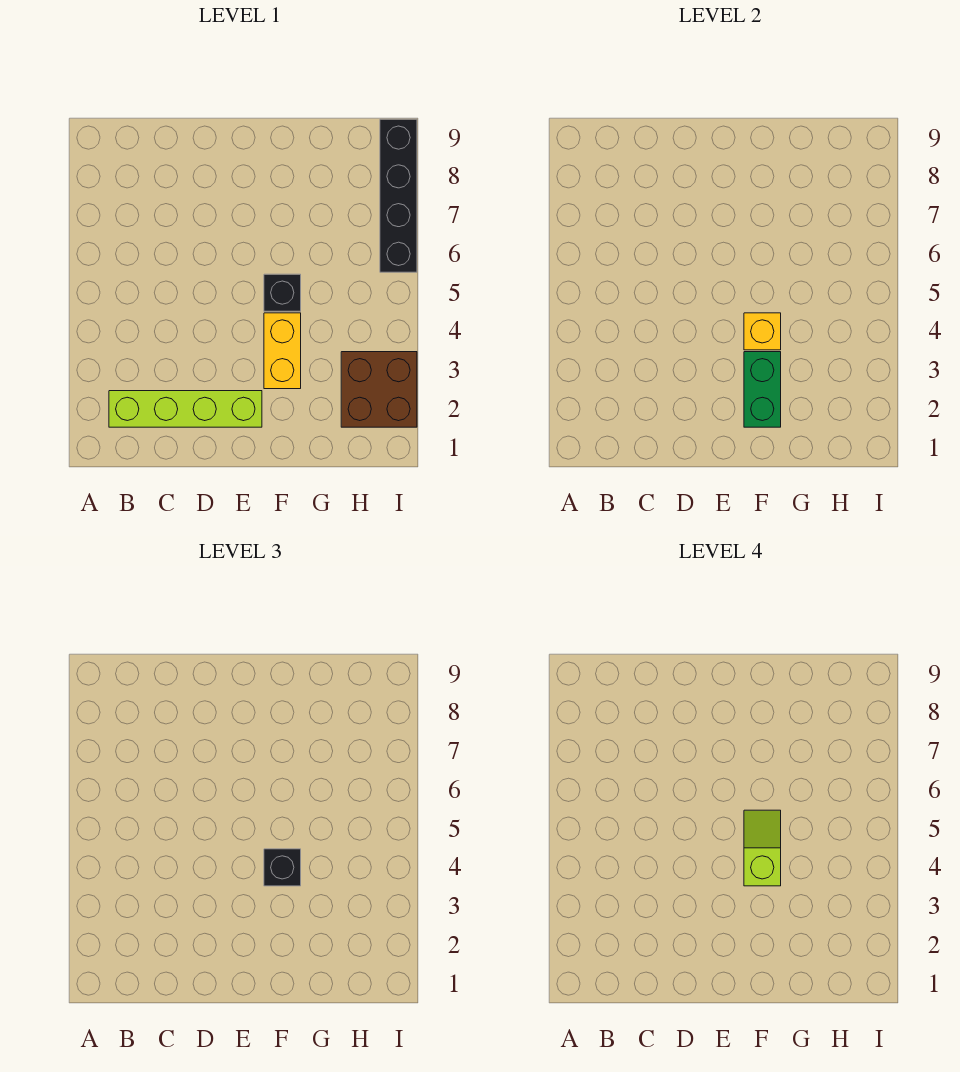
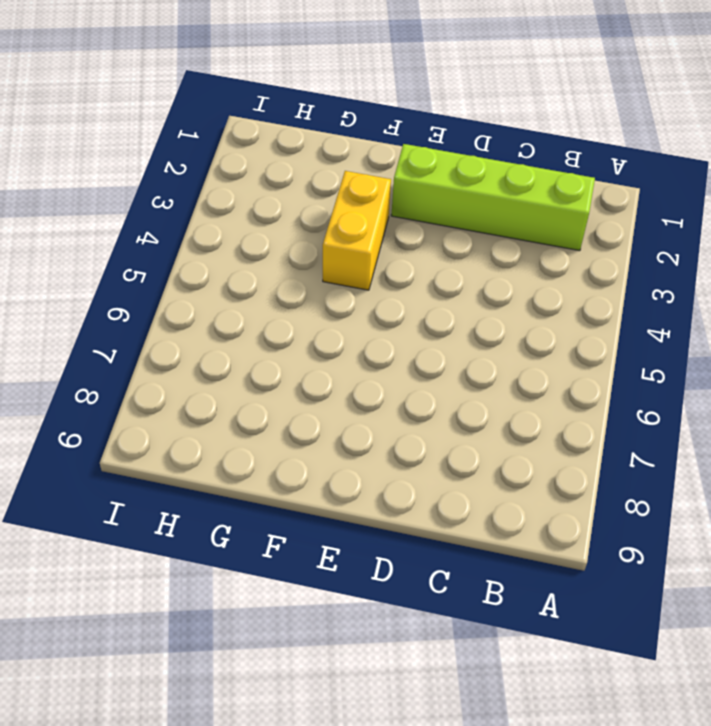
none -> black 1x1 brick [264,274,301,311]
none -> brown 2x2 brick [341,352,417,427]

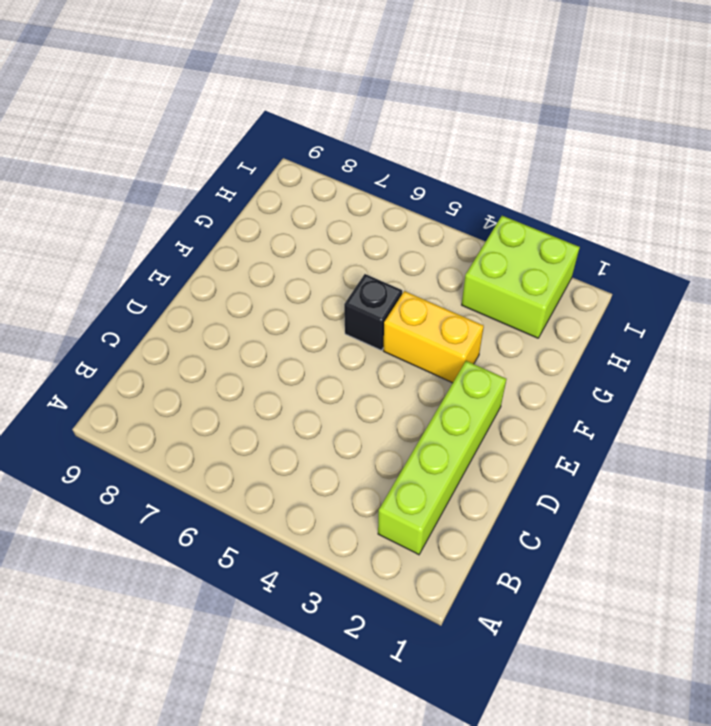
lime 2x2 brick [462,216,580,338] -> brown 2x2 brick [341,352,417,427]
none -> black 1x4 brick [380,119,417,272]
none -> green 1x2 brick [744,352,781,427]

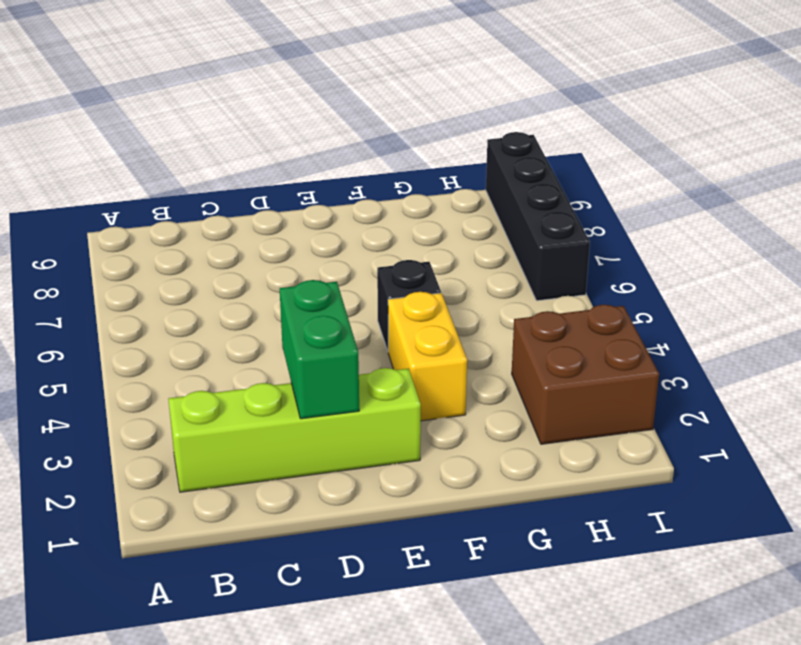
green 1x2 brick [280,280,359,419] -> green 1x2 brick moved to [744,352,781,427]
none -> yellow 1x1 brick [744,313,781,350]
none -> black 1x1 brick [264,849,301,886]

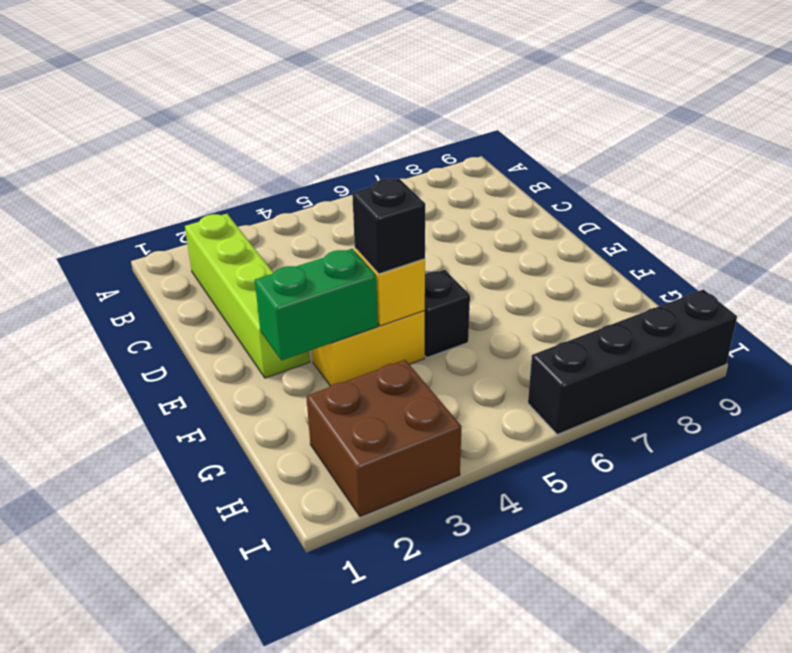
none -> lime 1x2 slope [744,810,781,886]

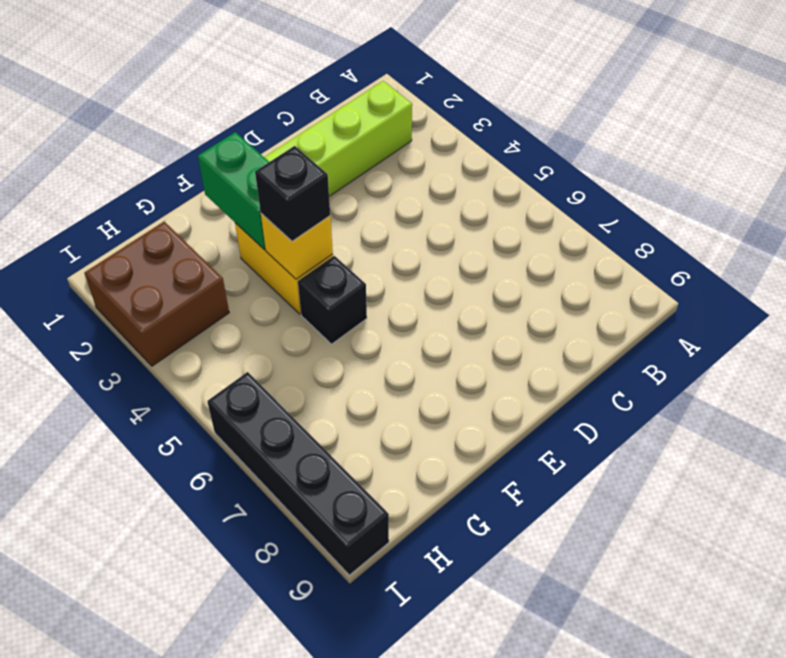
none -> lime 1x2 slope [744,810,781,886]

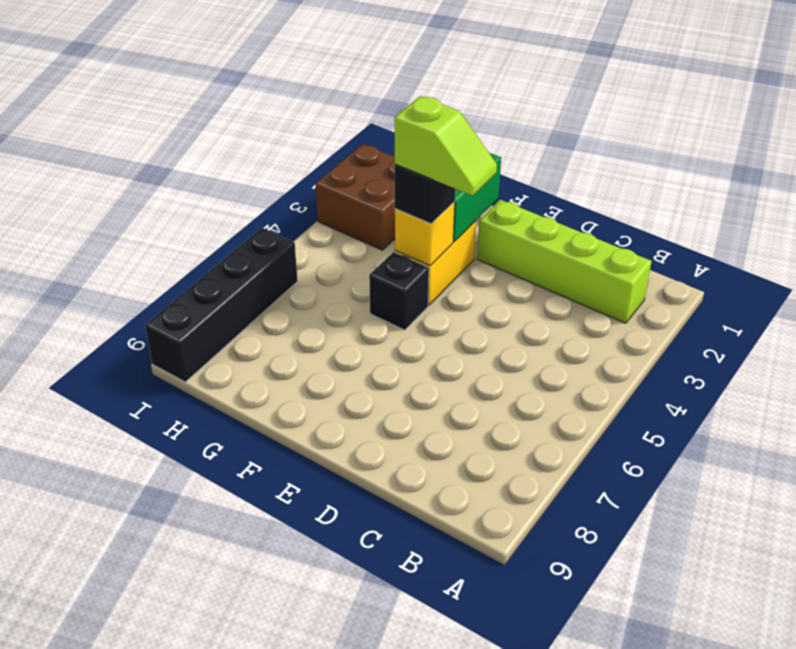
lime 1x2 slope [395,96,497,196] -> lime 1x2 slope turned to [744,810,781,886]

